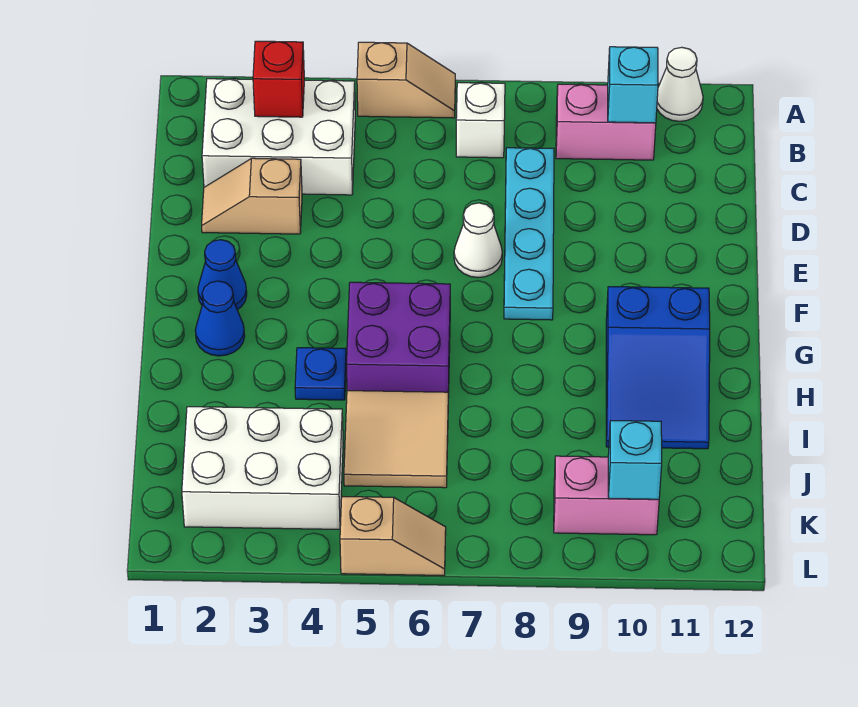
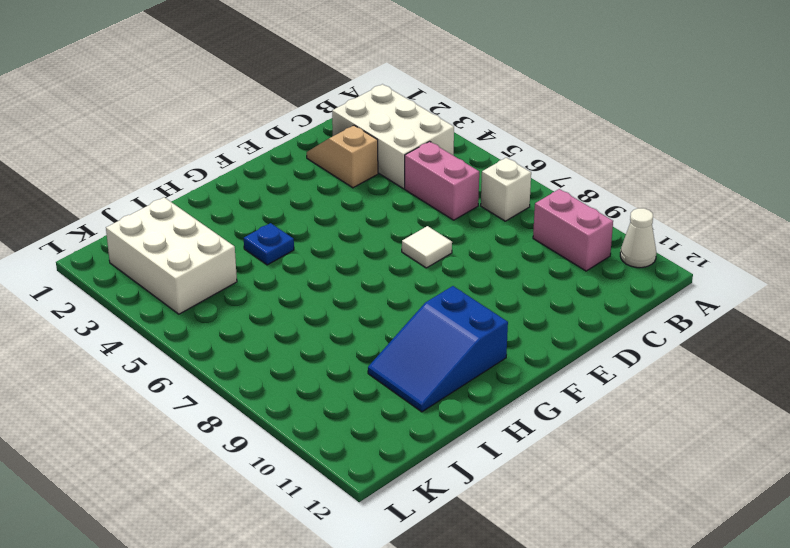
pink 1x2 brick [405,141,479,220] -> pink 1x2 brick moved to [554,456,659,535]
white 1x1 tile [402,226,452,268] -> white 1x1 cone [454,203,502,278]
none -> tan 1x2 slope [357,42,455,118]
none -> cyan 1x4 plate [504,148,554,320]
none -> blue 1x1 cone [198,240,247,310]

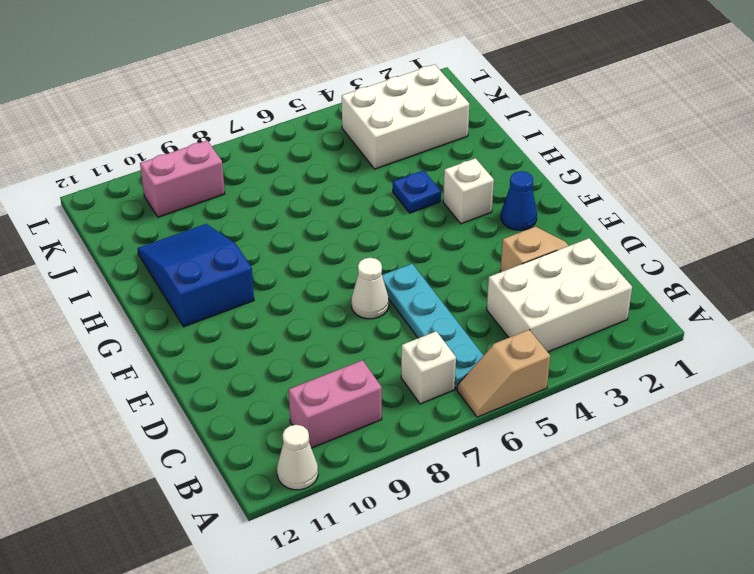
cyan 1x4 plate [382,264,484,389] -> cyan 1x4 plate moved to [504,148,554,320]
white 1x1 brick [443,158,494,224] -> none
none -> blue 1x1 cone [195,281,245,356]
none -> purple 2x2 brick [346,282,450,398]
none -> tan 2x2 tile [344,391,448,488]

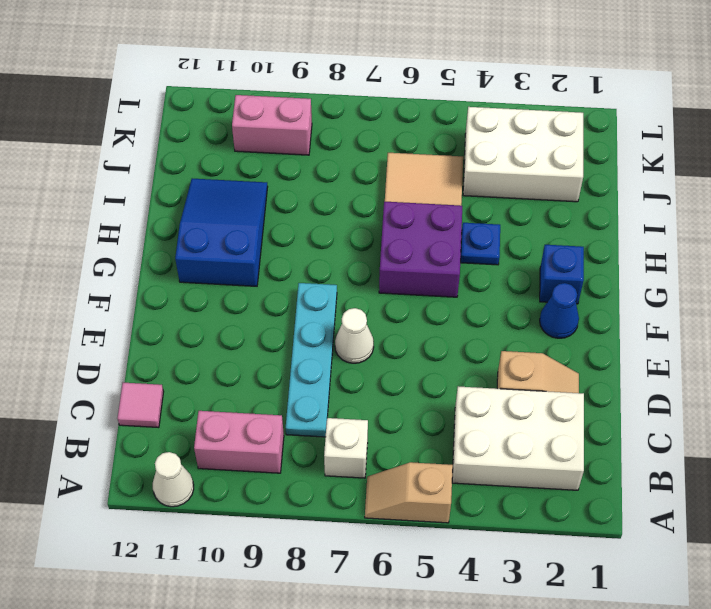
pink 1x1 tile [118,383,164,428] -> none
blue 1x1 brick [540,245,584,304] -> blue 1x1 cone [195,281,245,356]
none -> tan 1x2 slope [340,497,446,575]
none -> red 1x1 brick [253,41,304,117]
none -> cyan 1x1 brick [608,47,658,123]

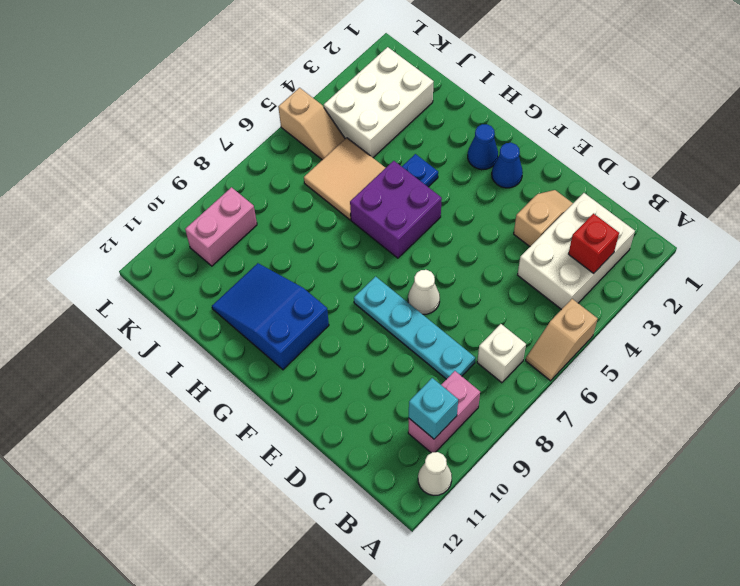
tan 1x2 slope [278,88,345,160] -> tan 1x2 slope turned to [340,497,446,575]
none -> cyan 1x1 brick [608,421,662,499]

